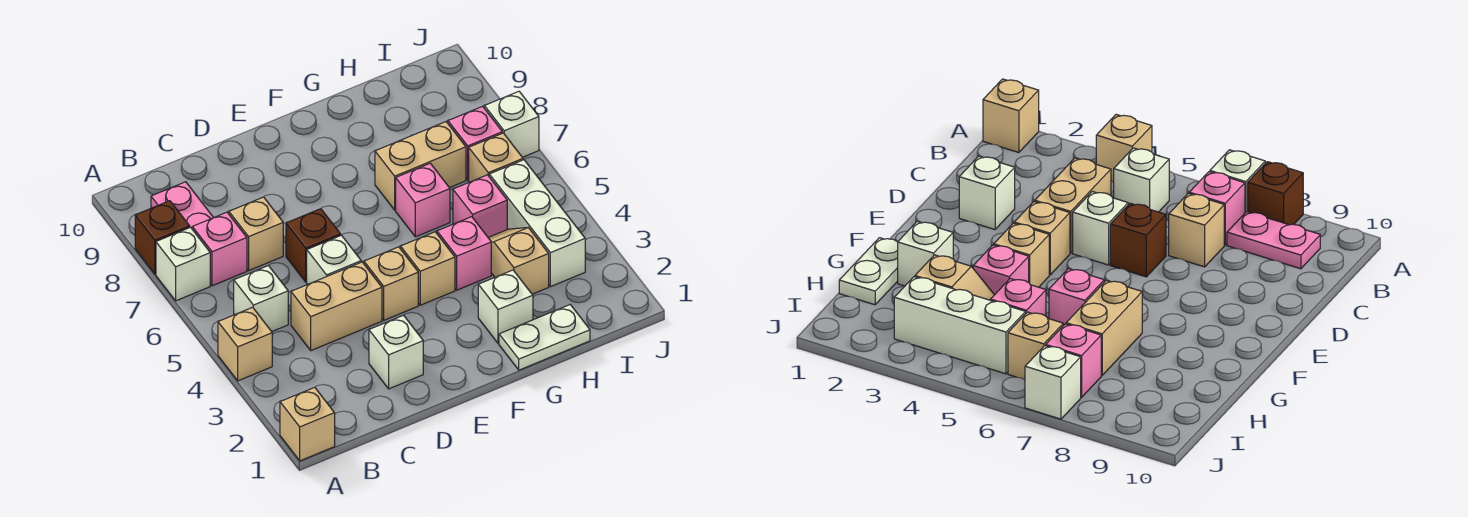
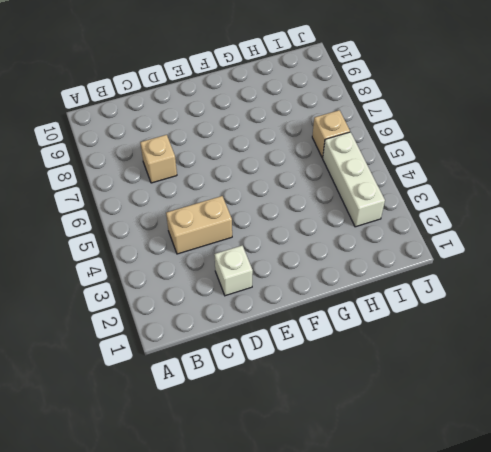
none -> tan 1x1 brick [280,387,335,461]
none -> tan 1x1 brick [218,307,272,381]
none -> white 1x1 brick [156,227,210,301]

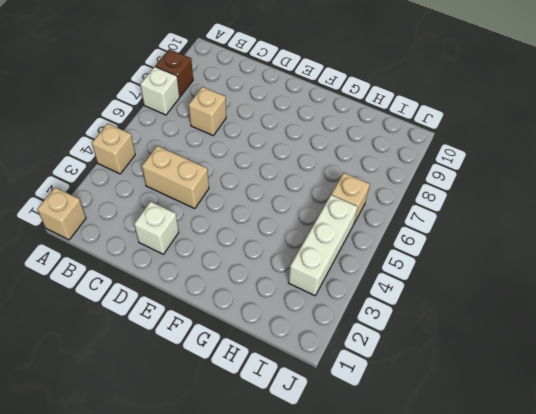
none -> white 1x1 brick [234,265,288,331]
none -> pink 1x1 brick [192,212,247,286]
none -> pink 1x2 plate [151,182,214,228]

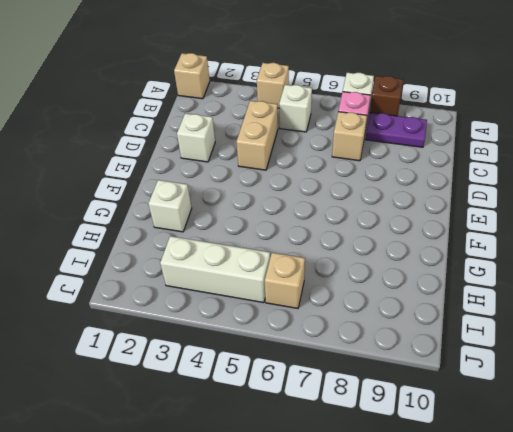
purple 1x2 plate [365,113,427,147] -> pink 1x2 plate [151,182,214,228]
none -> white 1x1 brick [307,235,361,284]
none -> brown 1x1 brick [286,209,341,282]
none -> tan 1x1 brick [364,247,418,320]

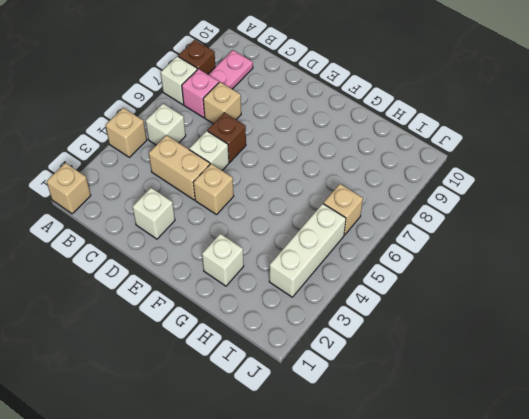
none -> tan 1x1 brick [401,232,455,305]
none -> white 1x2 plate [499,305,590,370]
none -> pink 1x1 brick [437,217,491,290]

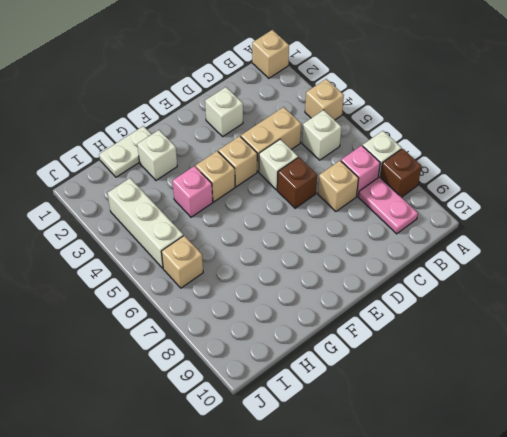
none -> pink 1x1 brick [396,163,450,237]
none -> tan 1x2 brick [375,122,466,210]
none -> tan 1x2 slope [488,228,549,294]

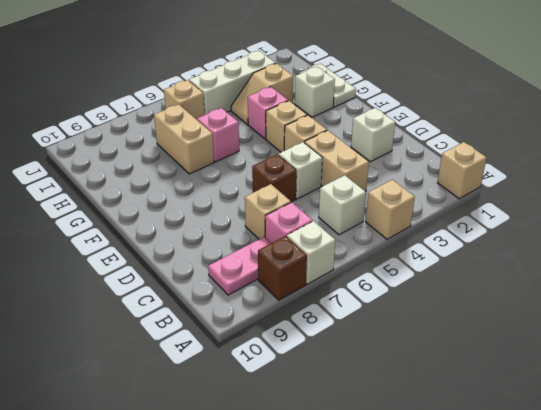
none -> pink 1x1 brick [453,175,507,237]
none -> pink 1x1 brick [448,106,502,180]
none -> white 1x1 brick [484,91,539,157]

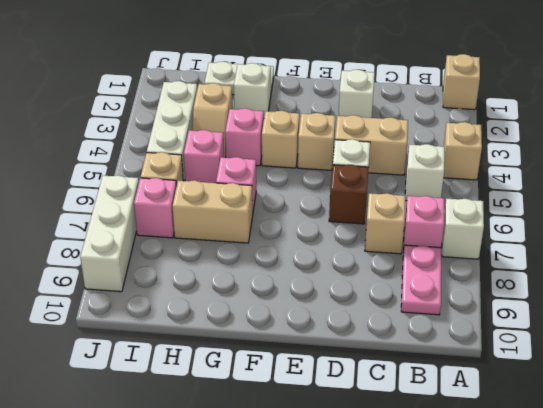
white 1x3 brick [80,175,139,292] -> white 1x1 brick [484,91,539,157]
none -> brown 1x1 brick [135,201,190,274]

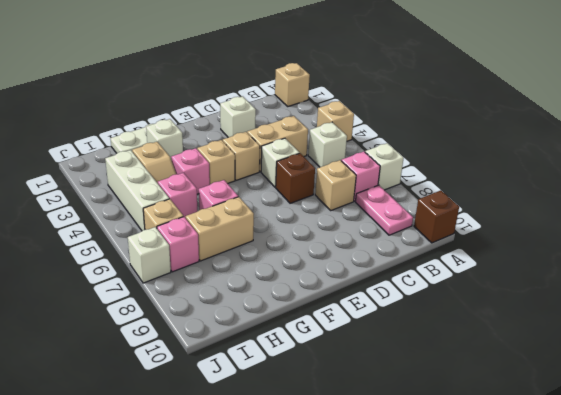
brown 1x1 brick [414,190,459,243] -> brown 1x1 brick moved to [135,201,190,274]

